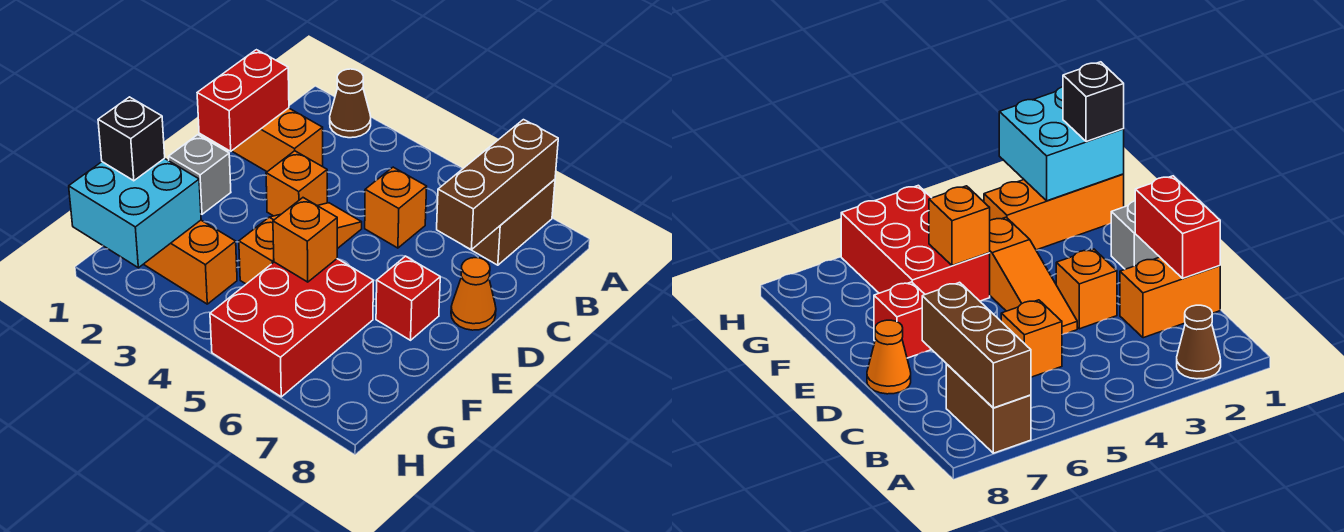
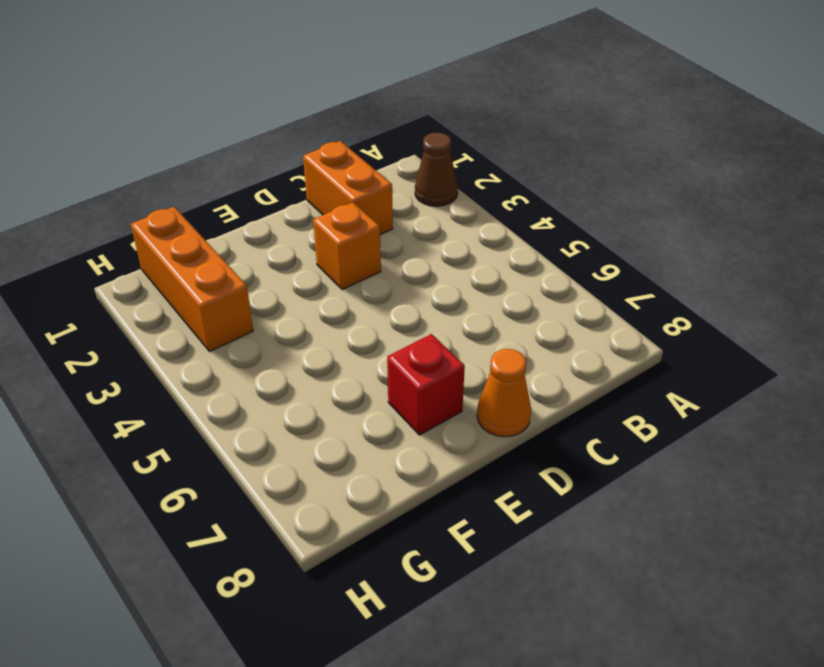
none -> brown 1x2 brick [472,179,555,265]
none -> orange 1x1 brick [365,167,427,248]
none -> orange 1x3 slope [239,203,362,284]

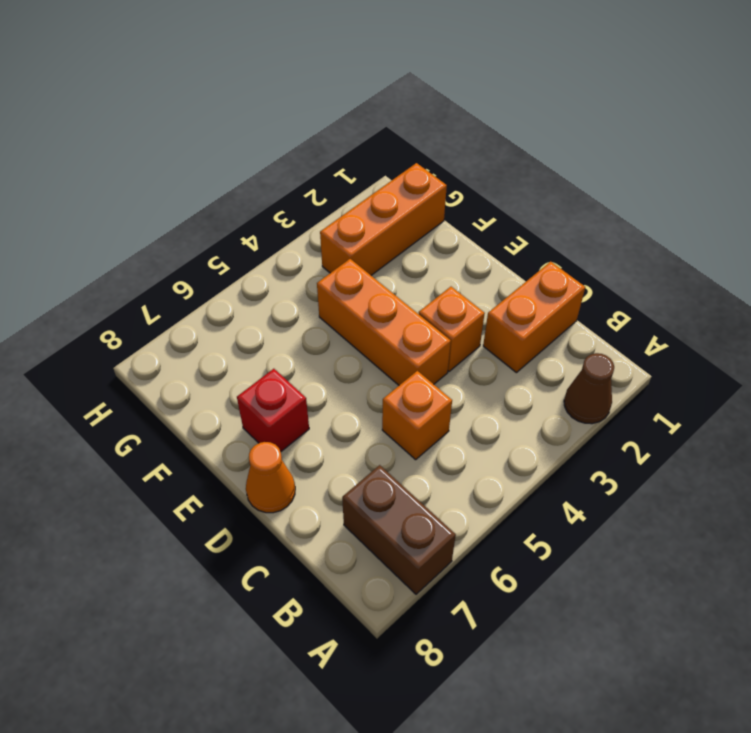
orange 1x3 brick [317,259,451,385] -> orange 1x3 slope [239,203,362,284]
none -> grey 1x1 brick [169,135,231,214]
none -> red 2x3 brick [210,259,373,397]
none -> brown 1x3 brick [437,120,558,250]

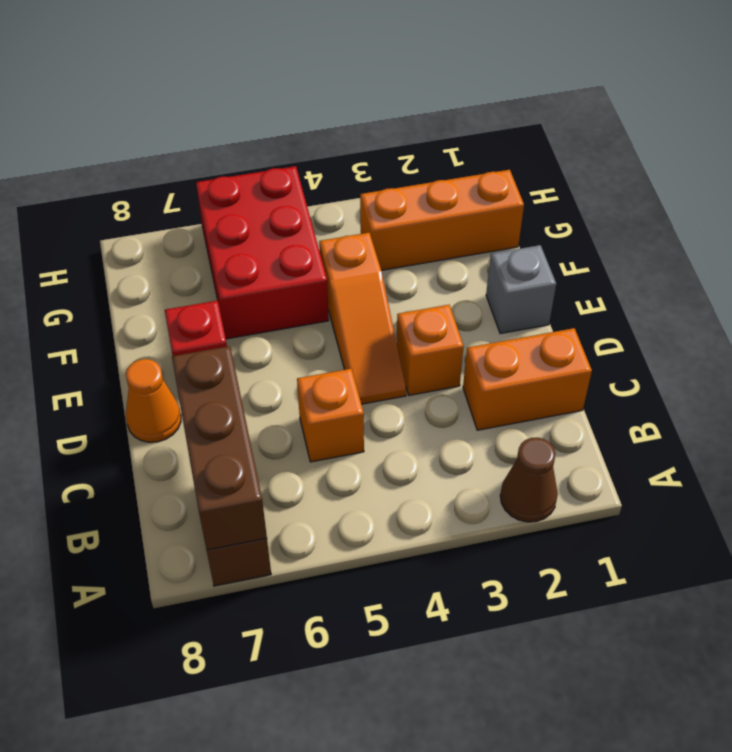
none -> red 1x2 brick [197,50,289,151]
none -> orange 1x1 brick [273,198,337,282]
none -> cyan 2x2 brick [69,158,201,268]

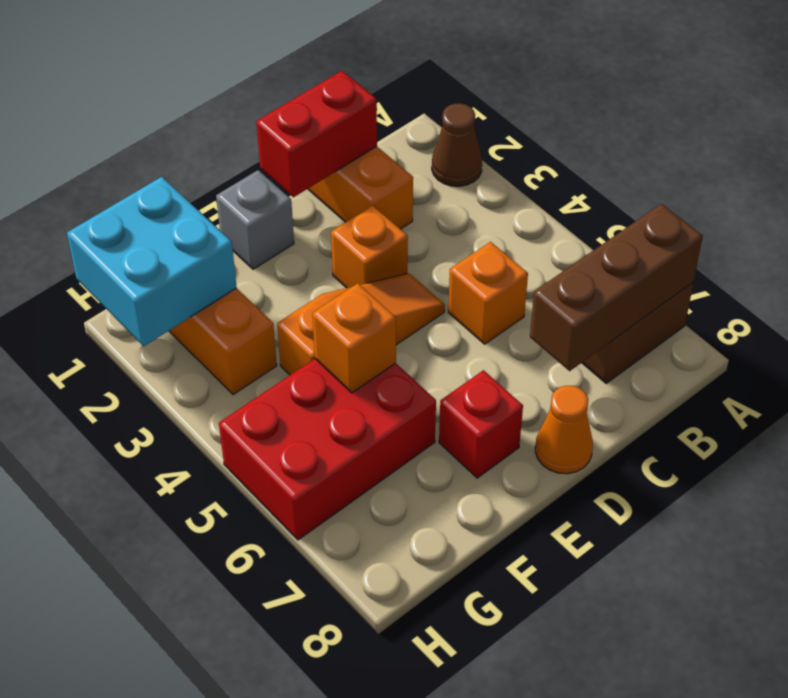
none -> black 1x1 brick [98,97,165,181]

